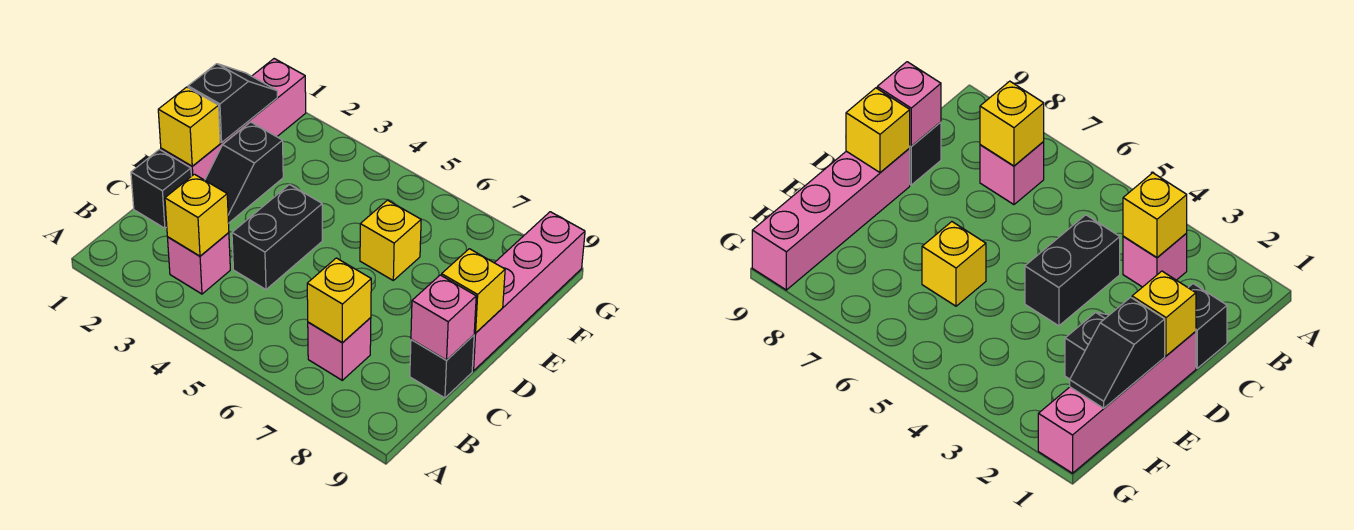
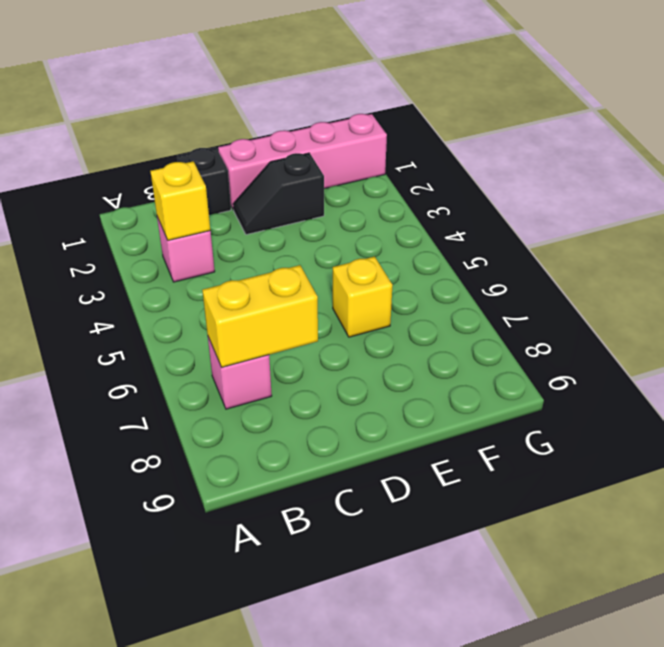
yellow 1x2 brick [202,265,318,368] -> yellow 1x1 brick [307,258,371,342]
none -> black 1x2 brick [232,185,322,289]
none -> black 1x1 brick [410,335,474,398]
none -> pink 1x4 brick [472,212,585,371]

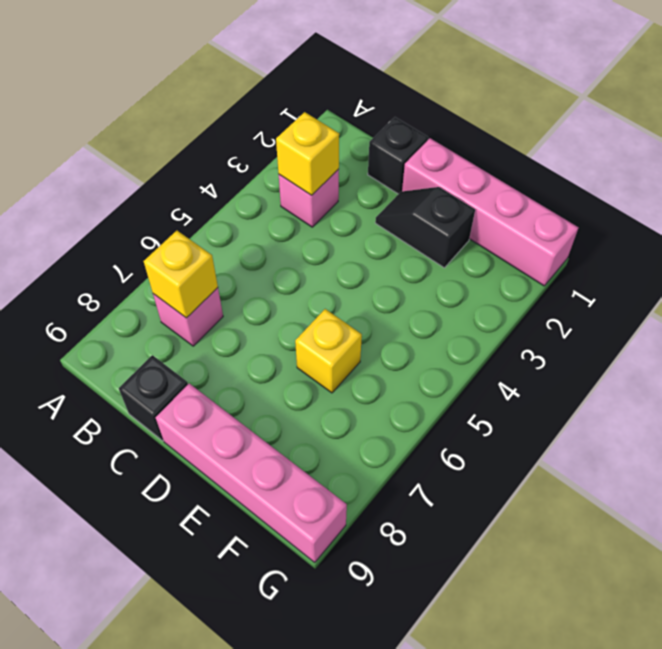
none -> black 1x2 brick [232,185,322,289]
none -> pink 1x1 brick [411,275,476,360]
none -> yellow 1x1 brick [158,87,220,166]

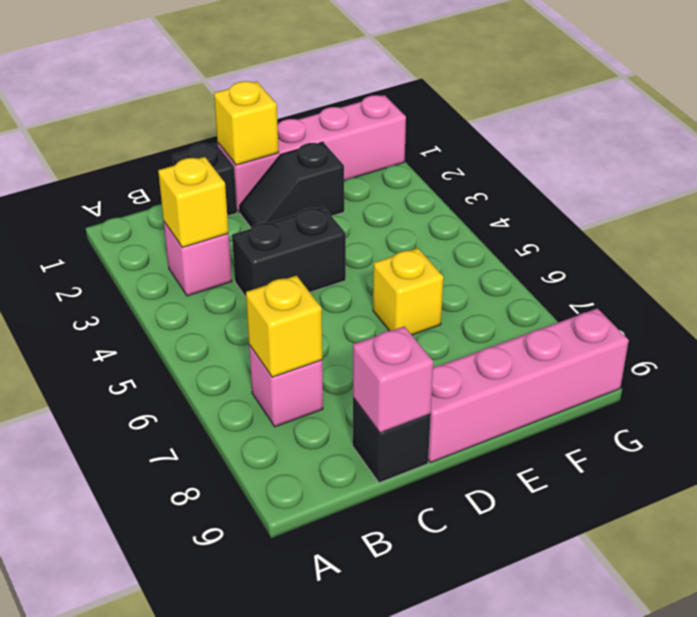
none -> yellow 1x1 brick [442,249,505,333]
none -> black 1x2 slope [188,64,277,143]

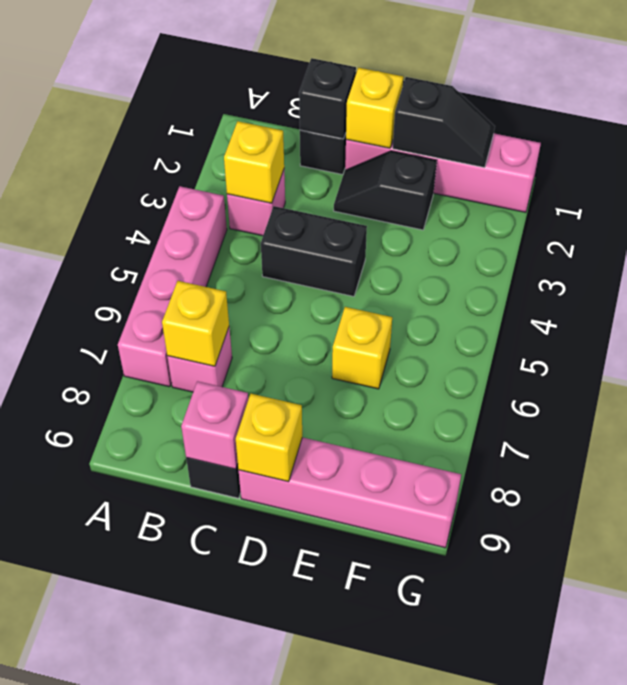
pink 1x4 brick [118,186,227,387] -> none
black 1x1 brick [299,58,356,139] -> none

